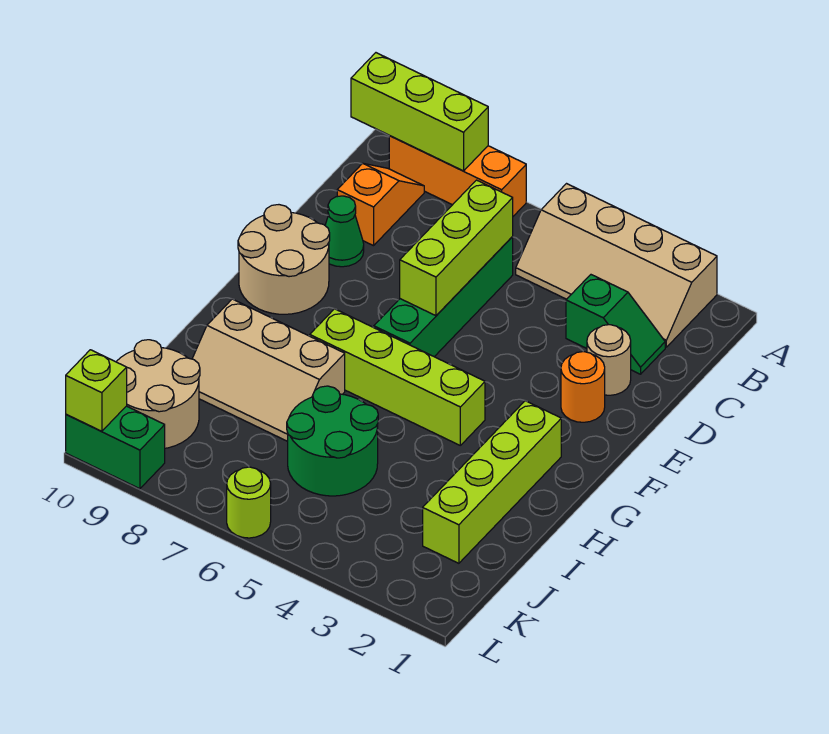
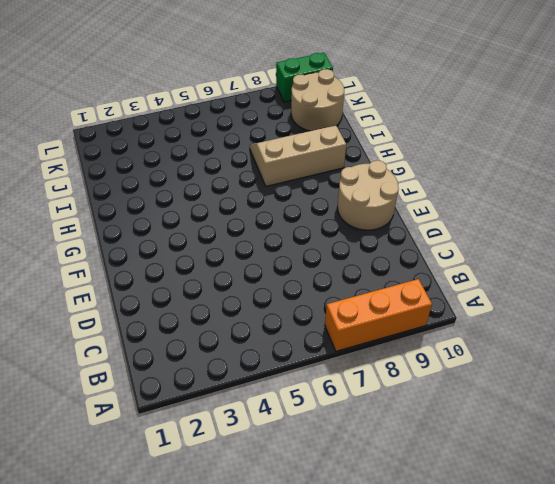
none -> tan 2x4 slope [516,184,717,347]
none -> orange 1x2 slope [337,163,424,246]
none -> green 1x2 slope [566,275,665,374]

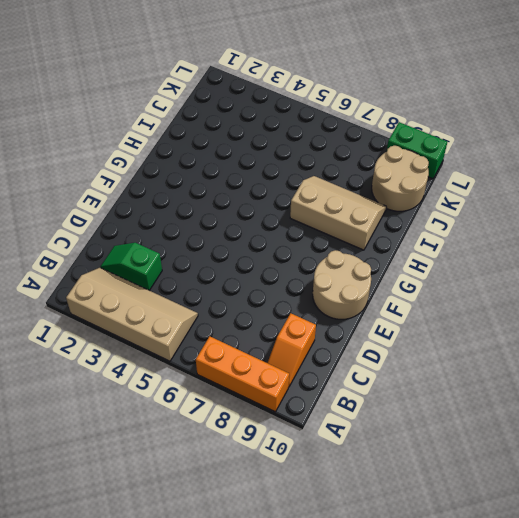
none -> green 1x4 brick [374,237,513,357]
none -> tan 1x1 round brick [587,325,631,395]
none -> green 1x1 cone [325,196,364,267]

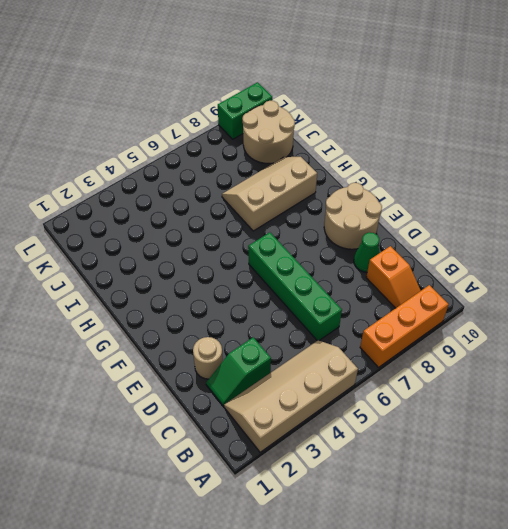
none -> orange 1x1 round brick [561,352,605,422]
none -> lime 1x4 brick [423,401,561,563]
none -> lime 1x4 brick [310,309,485,445]

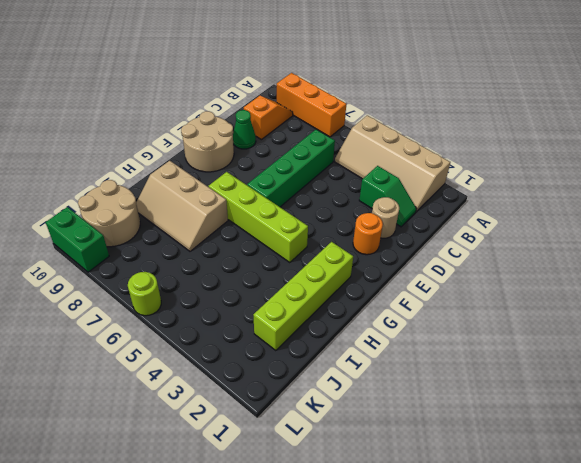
none -> green 2x2 round brick [287,386,378,496]
none -> lime 1x3 brick [351,53,488,171]
none -> lime 1x3 brick [400,180,513,316]

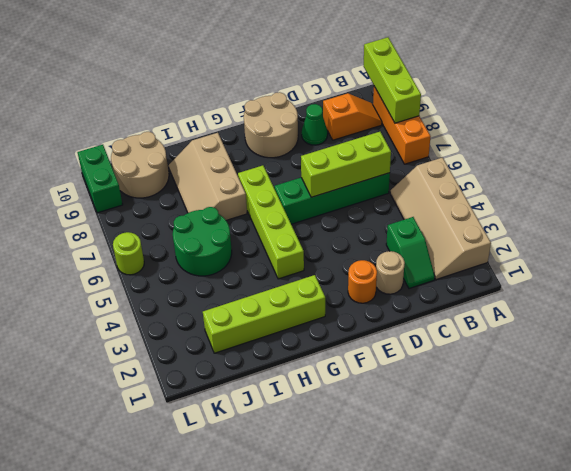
none -> lime 1x1 brick [66,350,127,431]

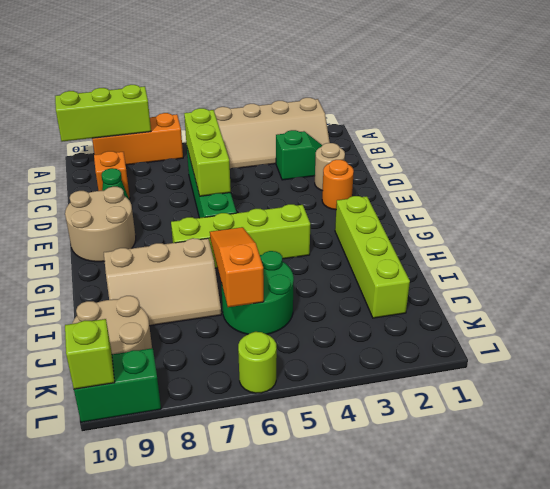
orange 1x3 slope [210,227,264,307] -> none

